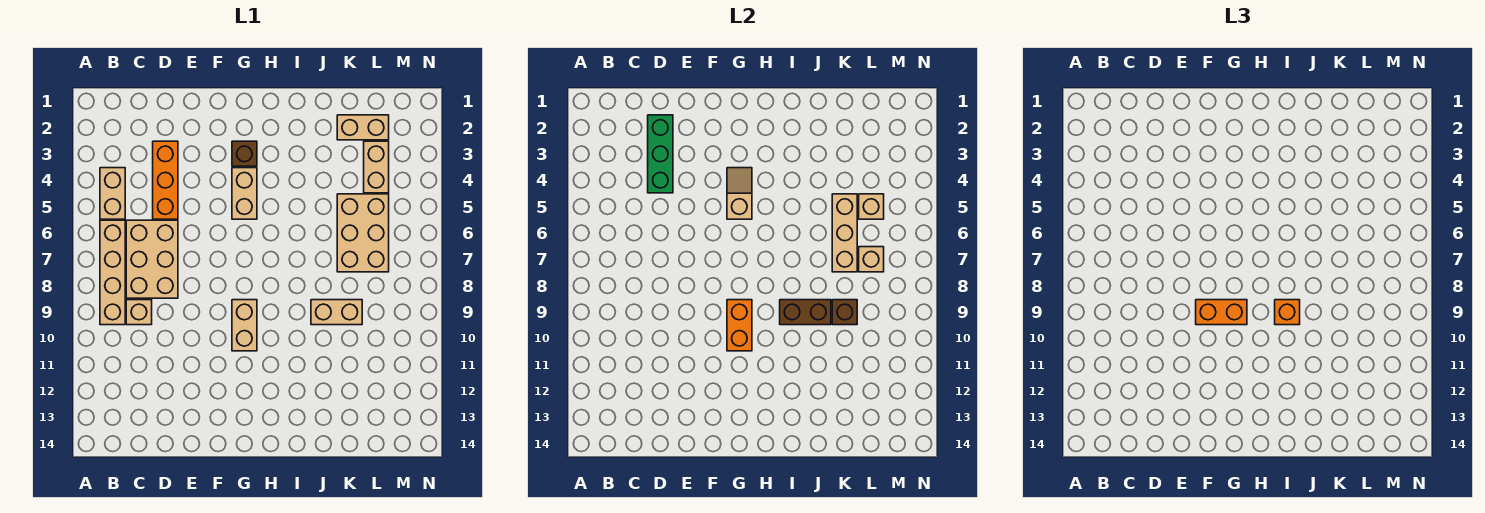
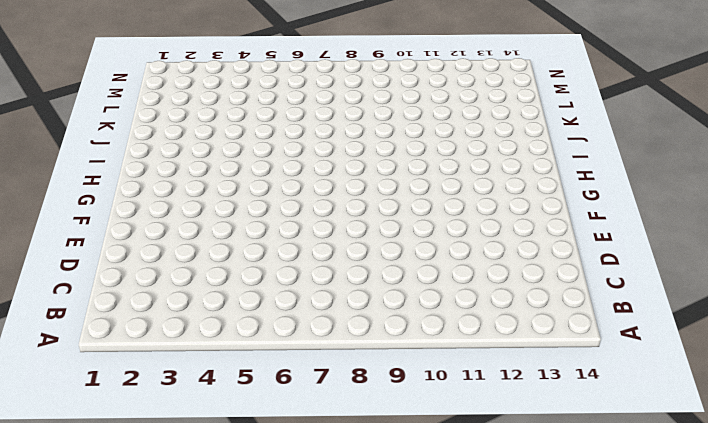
none -> tan 1x2 brick [100,168,125,219]
none -> tan 1x4 brick [100,220,125,325]
none -> tan 2x3 brick [126,220,178,298]

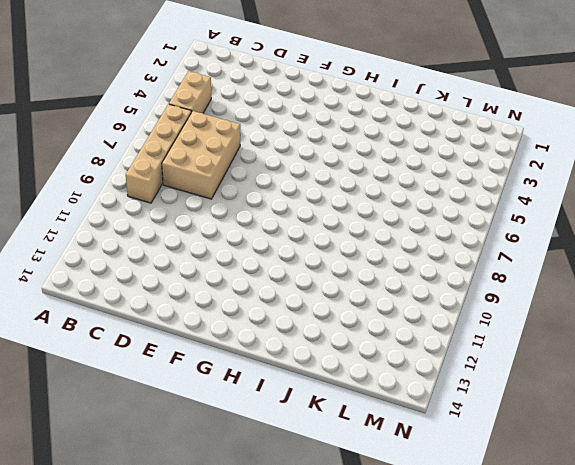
none -> tan 1x1 brick [126,300,152,325]
none -> orange 1x3 brick [153,141,178,219]
none -> brown 1x1 brick [232,141,257,166]

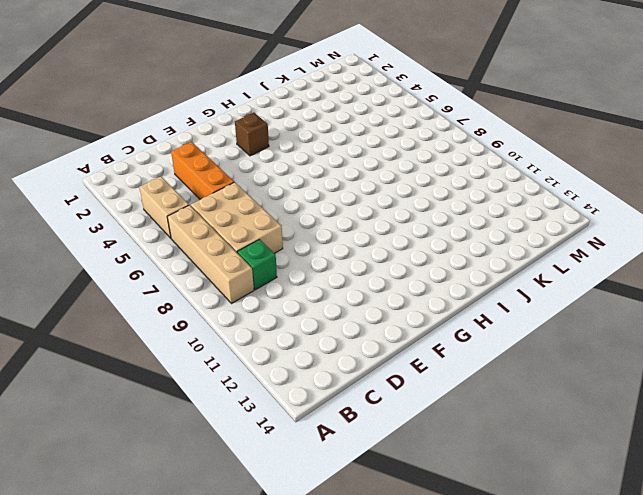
green 1x1 brick [237,239,277,290] -> tan 1x1 brick [126,300,152,325]
none -> tan 1x2 brick [232,168,257,219]
none -> tan 1x2 brick [232,300,257,351]
none -> tan 1x2 brick [311,300,362,325]

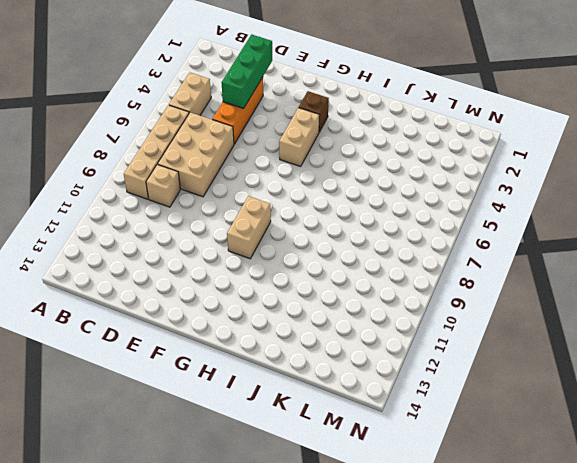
none -> tan 1x2 brick [311,300,362,325]
none -> tan 1x2 brick [337,115,389,140]
none -> tan 2x3 brick [337,194,389,272]

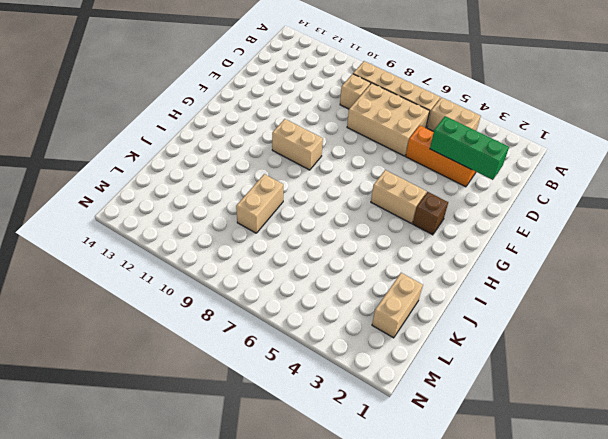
none -> tan 2x3 brick [337,194,389,272]
none -> tan 1x2 brick [364,141,389,193]
none -> tan 1x2 slope [727,168,752,219]

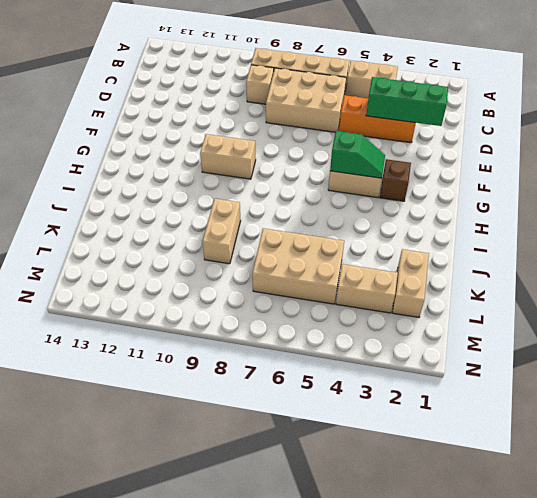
green 1x2 slope [330,131,385,178] -> tan 1x2 slope [727,168,752,219]
none -> orange 1x2 brick [727,300,752,351]
none -> brown 1x2 brick [780,300,831,325]
none -> tan 1x3 brick [832,194,857,272]

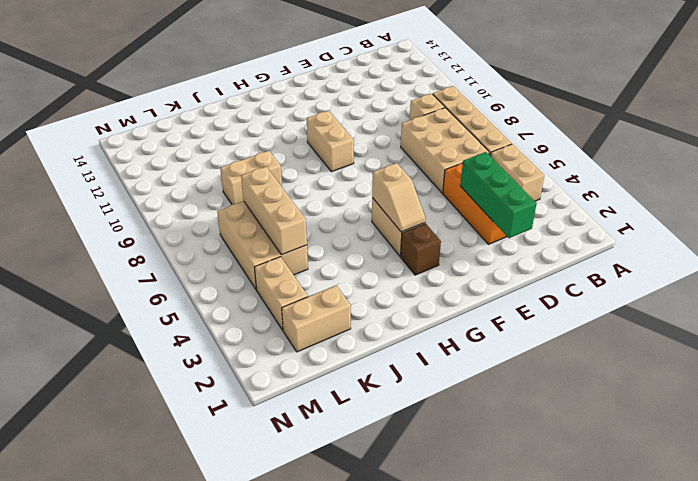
none -> orange 1x2 brick [727,300,752,351]
none -> brown 1x2 brick [780,300,831,325]
none -> brown 1x1 brick [832,300,857,325]

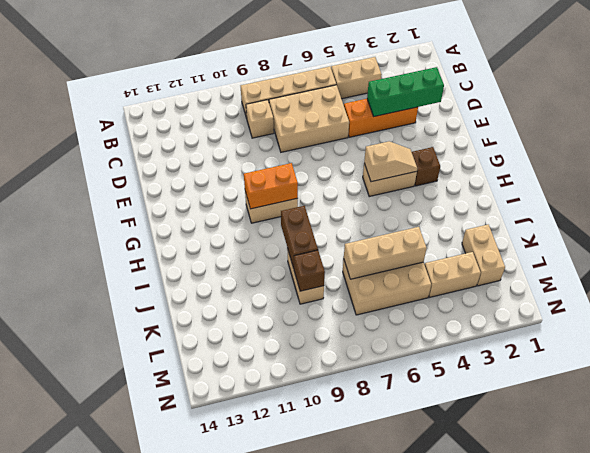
none -> tan 1x1 brick [859,194,884,219]
none -> tan 1x1 brick [859,247,884,272]
none -> orange 1x2 brick [1196,300,1247,325]

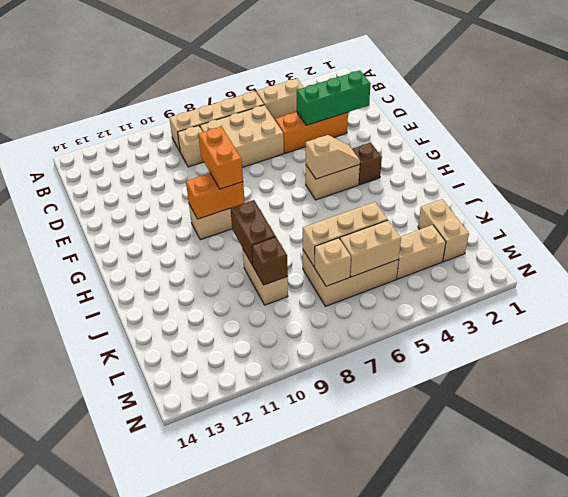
tan 1x2 brick [340,220,401,277] -> tan 1x1 brick [859,194,884,219]
none -> orange 1x1 brick [1275,300,1300,325]

